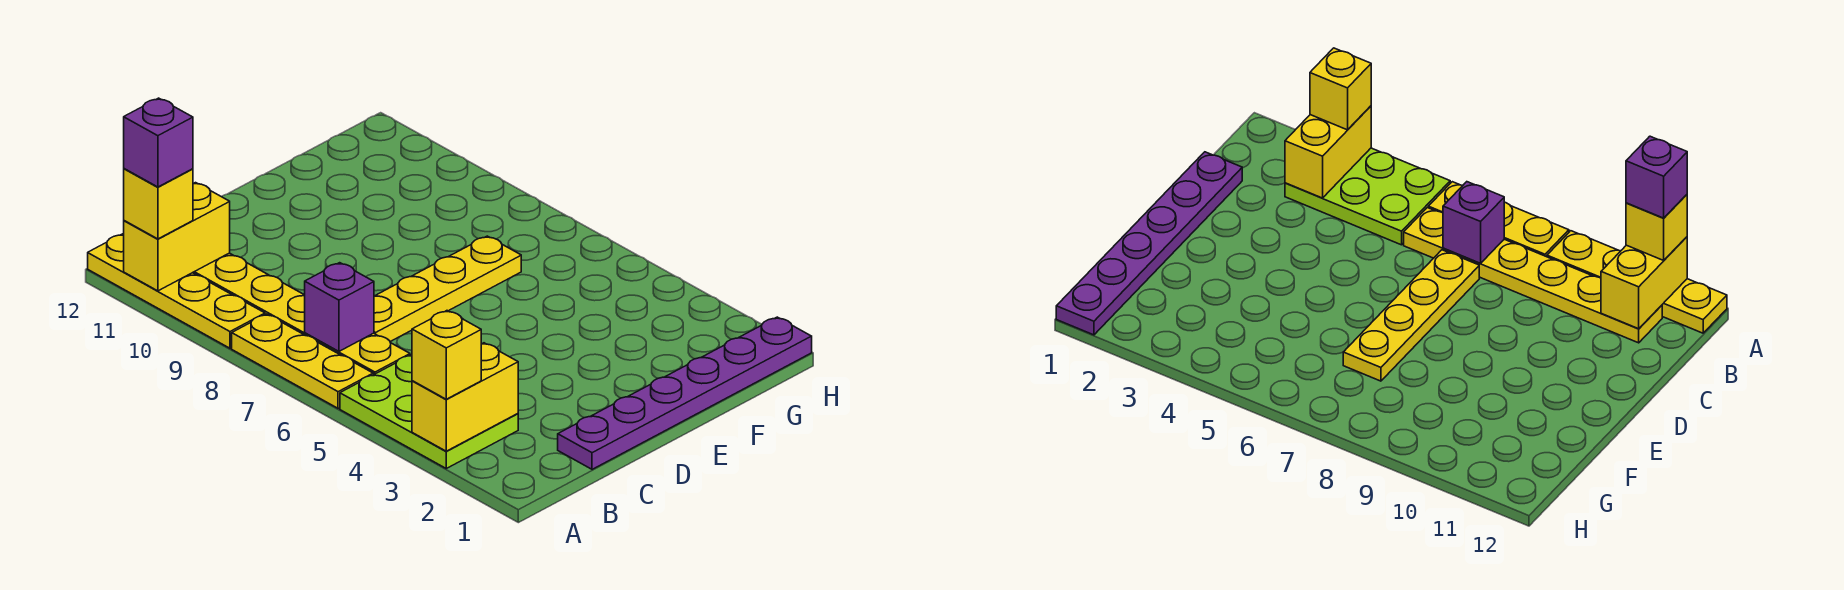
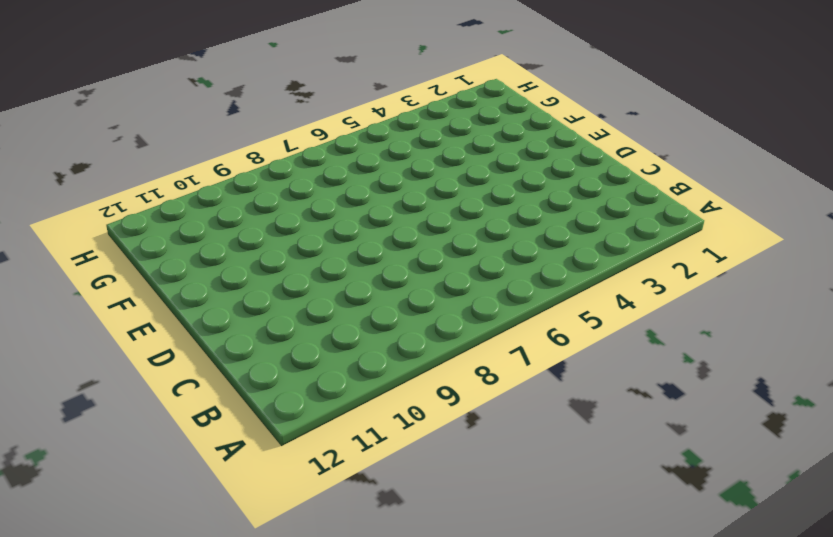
none -> lime 2x3 plate [340,355,518,468]
none -> yellow 1x3 plate [232,314,373,408]
none -> yellow 1x4 plate [88,234,265,348]

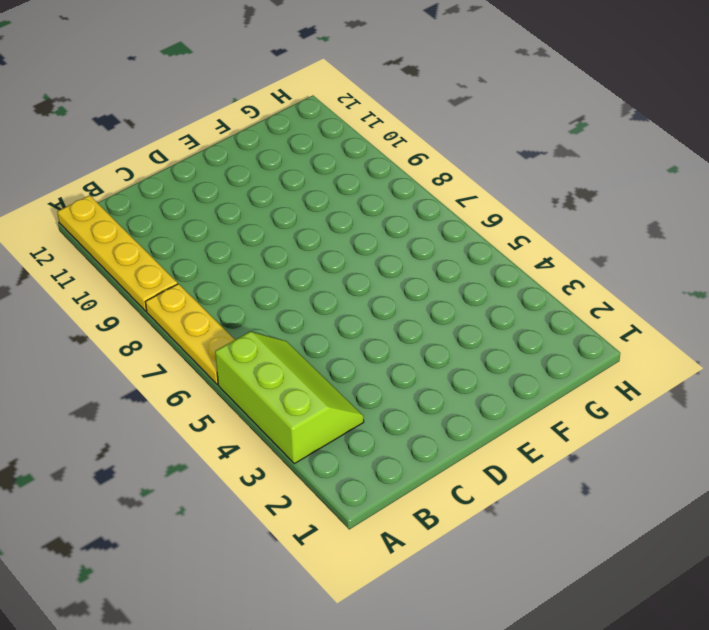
lime 2x3 slope [215,332,364,464] -> lime 2x3 plate [340,355,518,468]
none -> yellow 1x6 plate [193,253,410,375]
none -> purple 1x6 plate [558,317,812,469]
none -> yellow 1x4 plate [374,236,521,342]

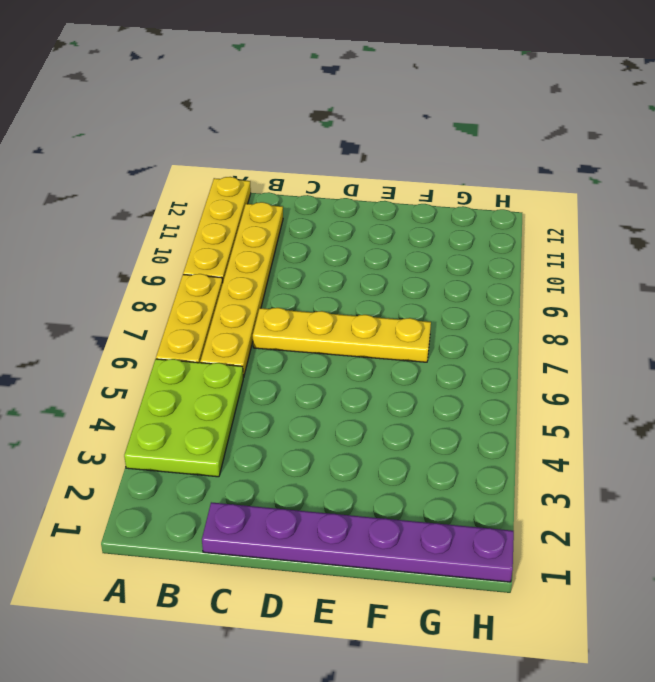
none -> yellow 1x2 brick [412,343,518,451]
none -> yellow 1x2 brick [124,183,230,291]
none -> purple 1x1 brick [305,263,374,351]

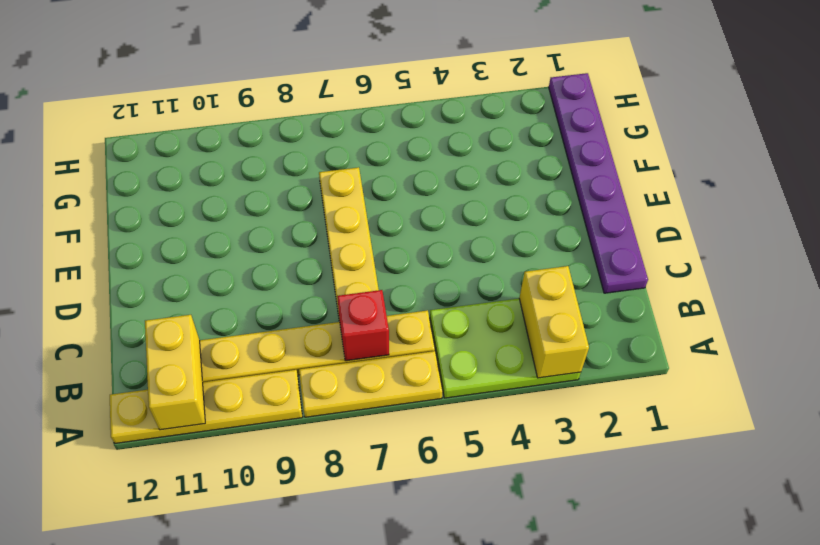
red 1x1 brick [337,290,389,361] -> purple 1x1 brick [305,263,374,351]
none -> yellow 1x1 brick [412,311,481,399]
none -> yellow 1x1 brick [124,169,193,239]
none -> purple 1x1 brick [124,98,193,187]

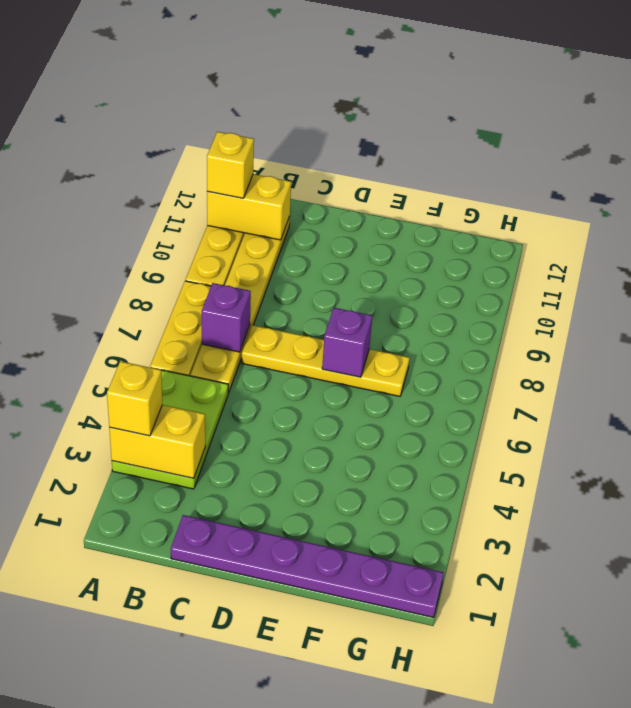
purple 1x1 brick [322,308,372,377] -> purple 1x1 brick moved to [124,98,193,187]

